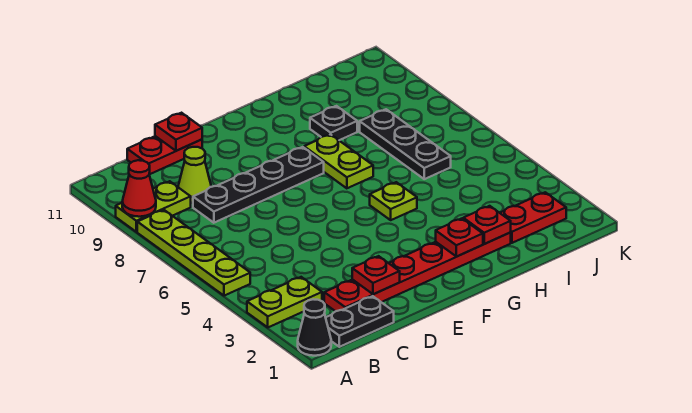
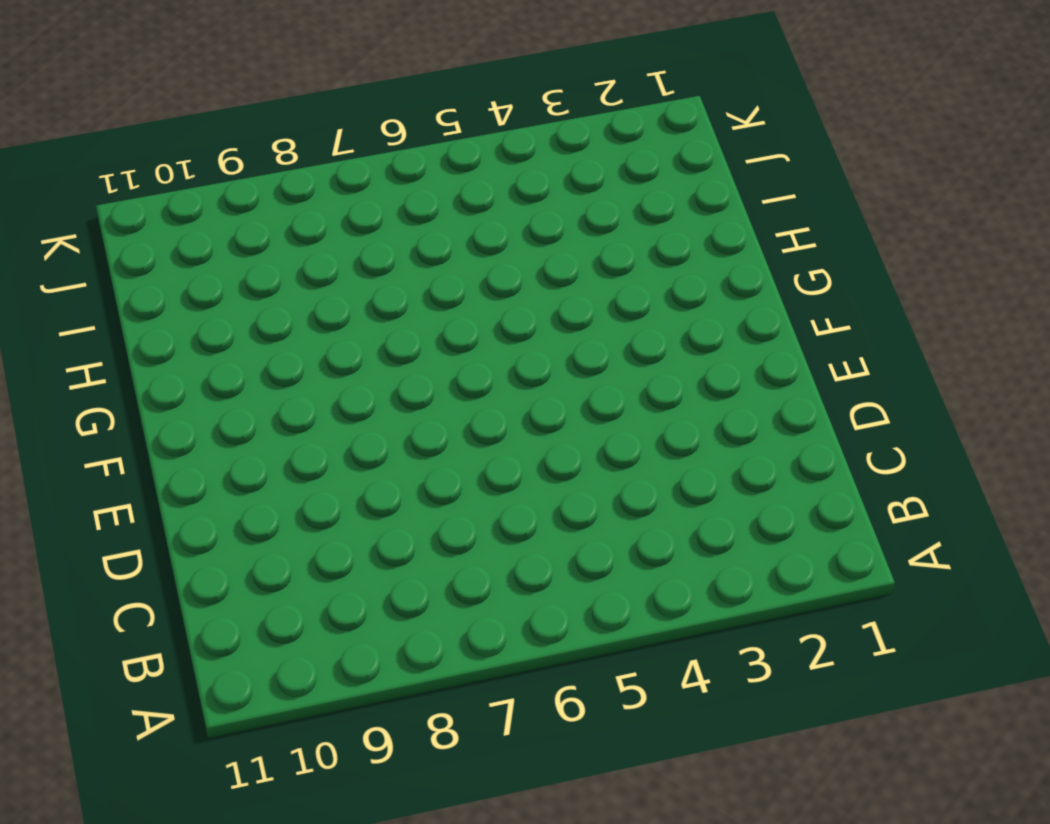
none -> black 1x1 cone [298,299,331,356]
none -> lime 1x2 plate [247,277,322,327]
none -> lime 1x4 plate [137,210,250,296]

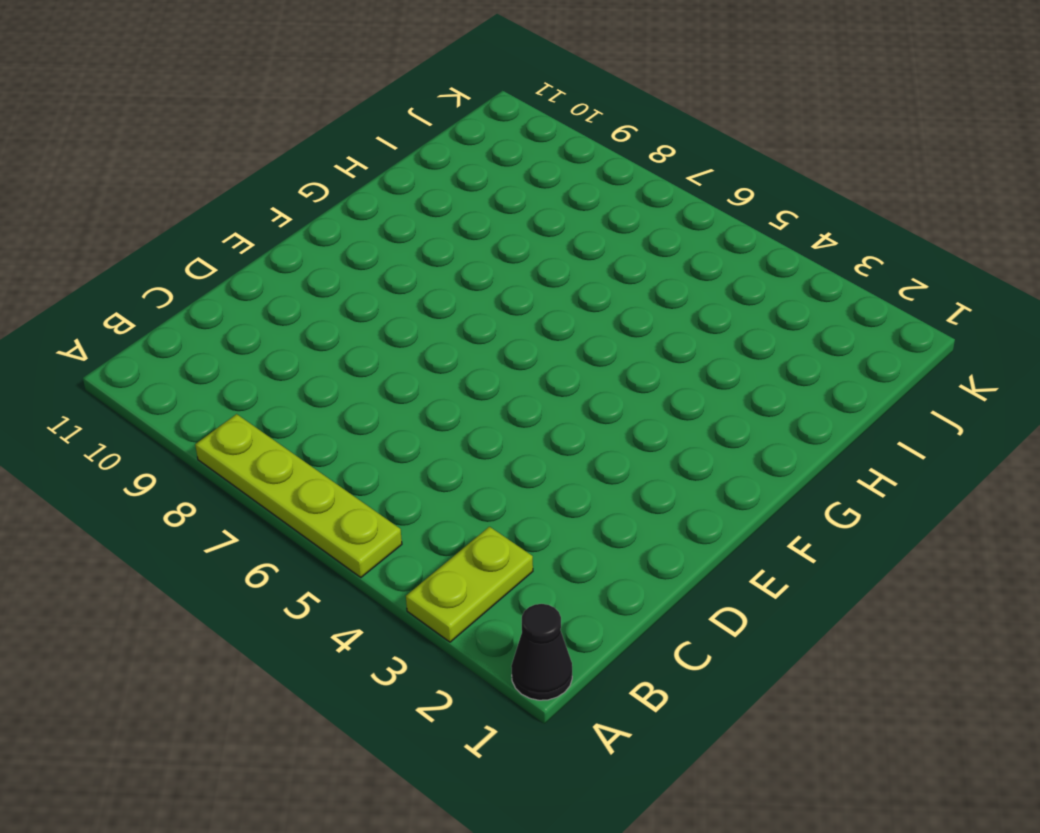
none -> lime 1x2 plate [116,181,191,232]
none -> black 1x2 plate [326,296,394,347]
none -> red 1x6 plate [324,233,511,311]

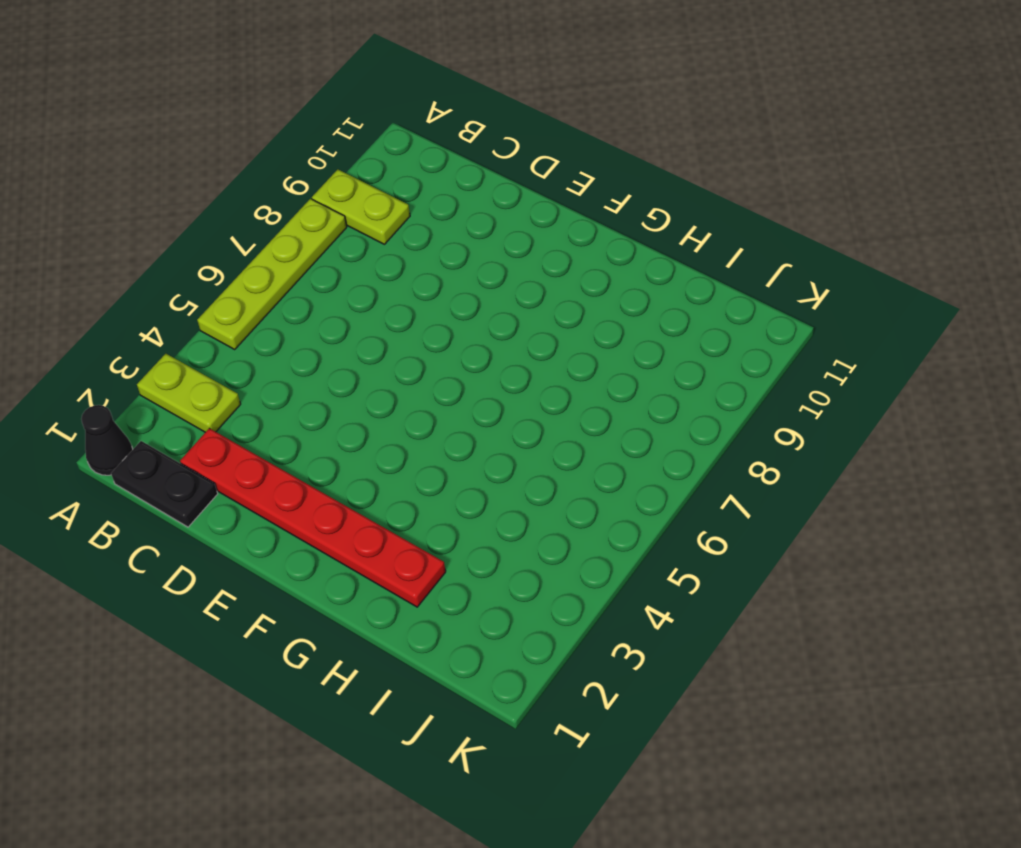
none -> black 1x4 plate [193,147,324,223]
none -> lime 1x1 cone [178,147,211,203]
none -> red 1x2 plate [127,136,202,174]

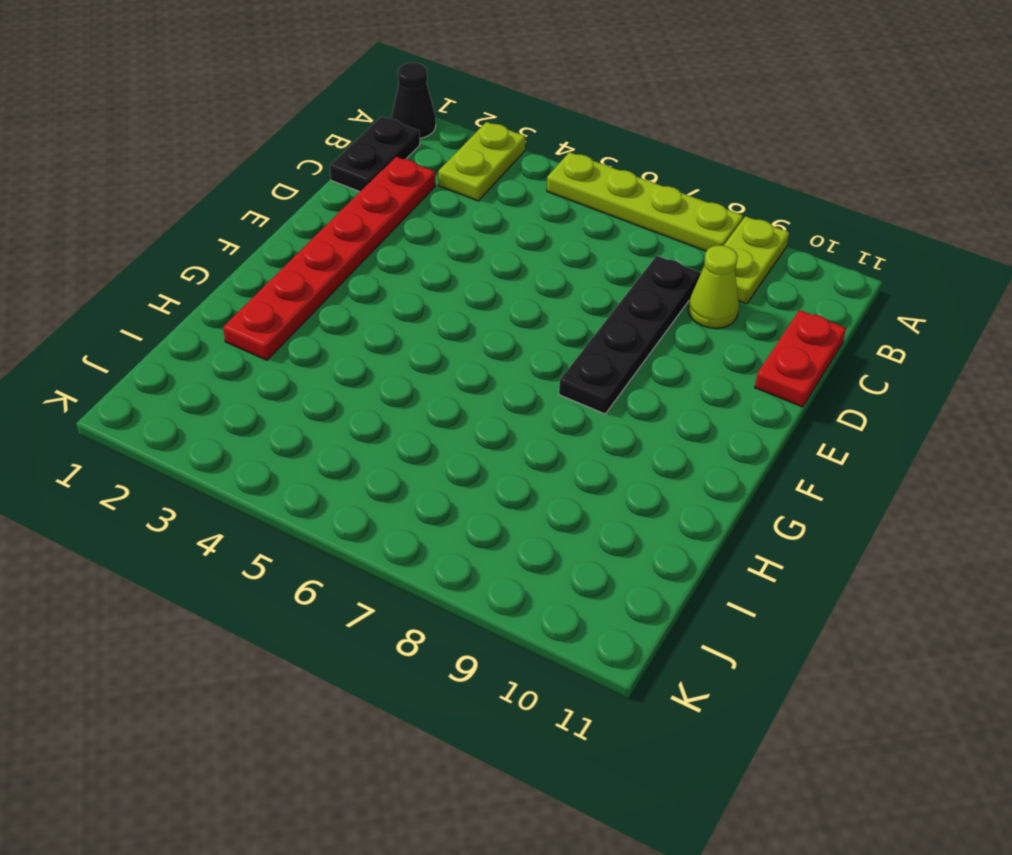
none -> lime 1x1 plate [370,182,417,220]
none -> lime 1x2 plate [304,134,373,188]
none -> black 1x1 plate [310,106,357,140]

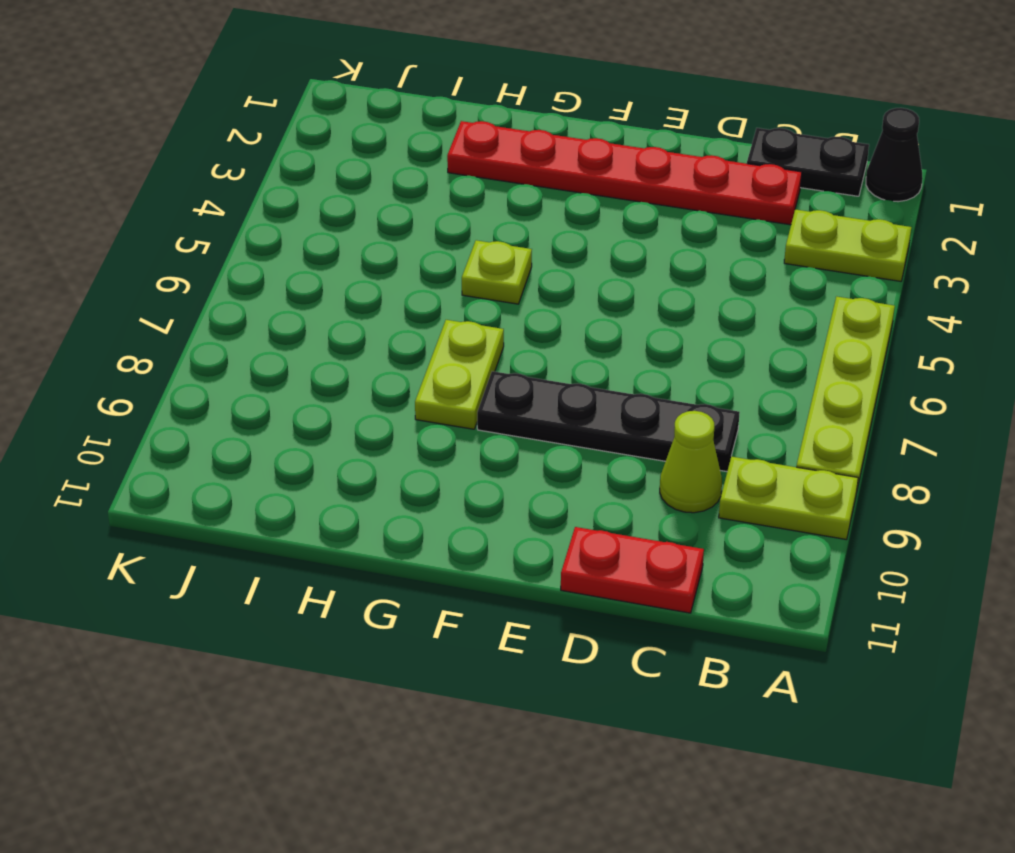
none -> black 1x1 plate [310,106,357,140]
none -> red 1x2 plate [500,192,566,243]
none -> black 1x3 plate [360,109,451,179]

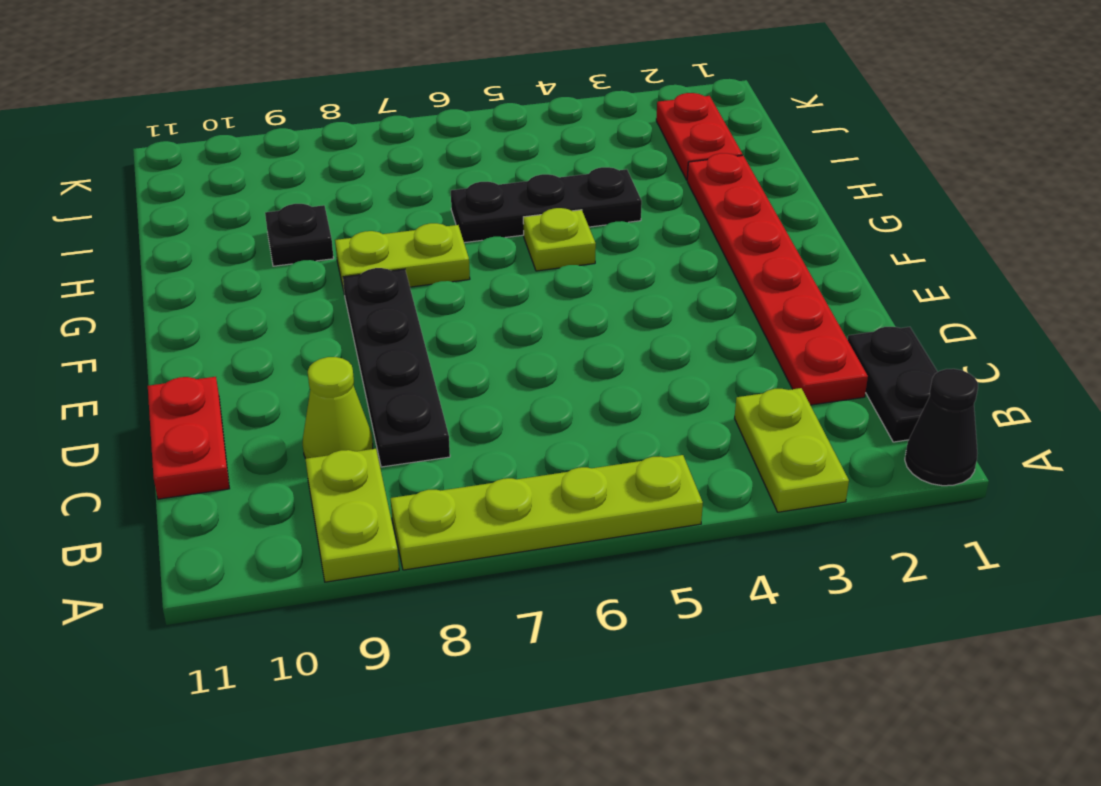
black 1x3 plate [451,167,642,243] -> black 1x3 plate moved to [360,109,451,179]
none -> red 1x1 cone [122,160,156,217]
none -> red 1x1 plate [352,256,400,294]
none -> red 1x1 plate [155,113,202,151]

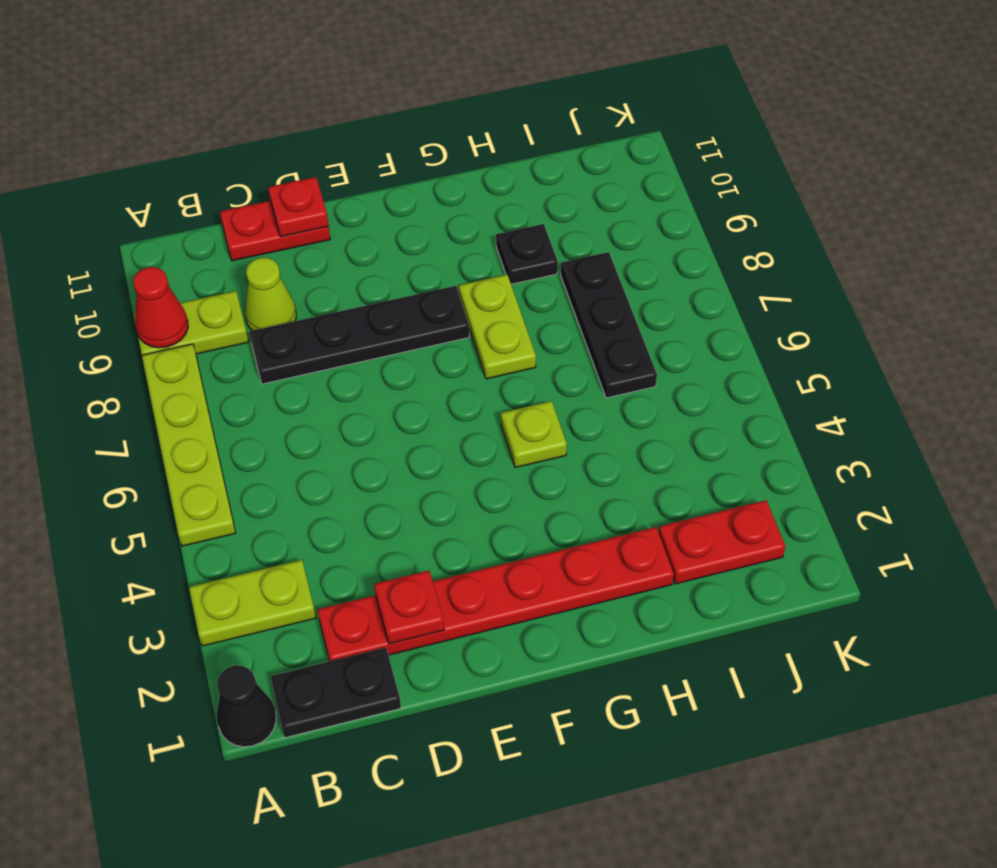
none -> red 1x1 plate [436,219,483,257]
none -> red 1x1 plate [463,206,511,244]

